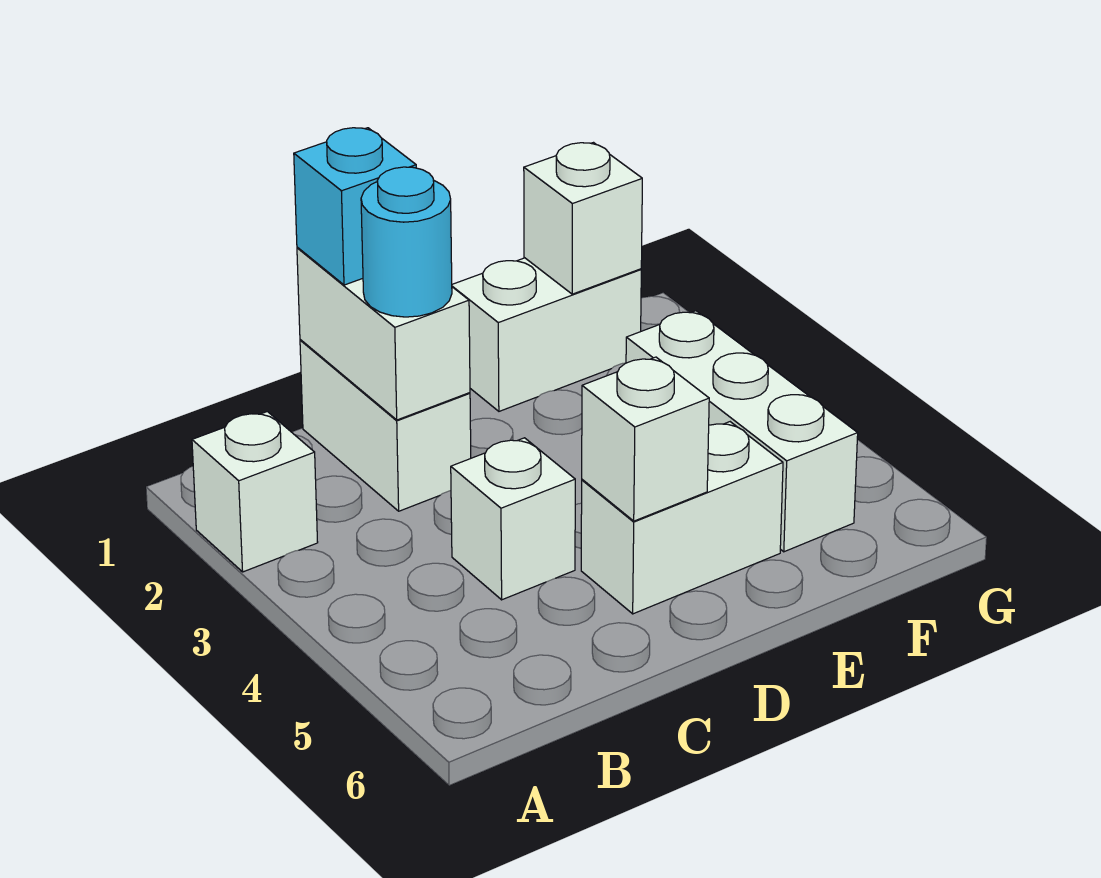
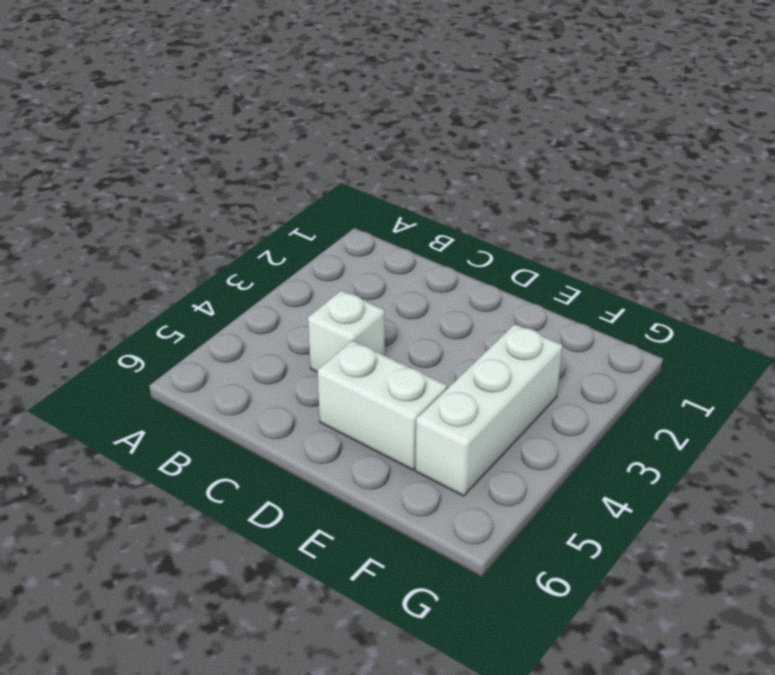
none -> white 1x1 brick [192,412,318,572]
none -> white 1x2 brick [300,340,471,511]

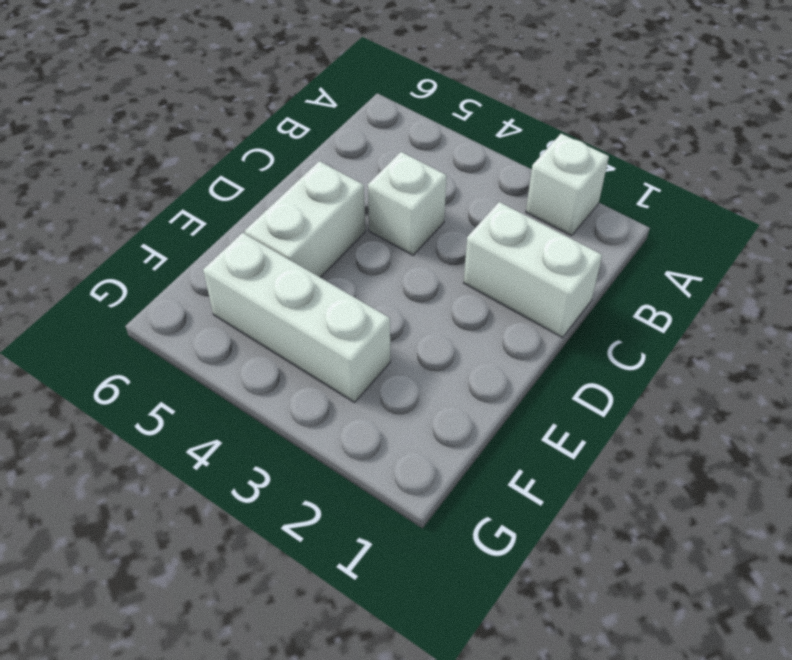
none -> white 1x2 brick [452,258,641,411]
none -> white 1x2 brick [297,248,470,420]

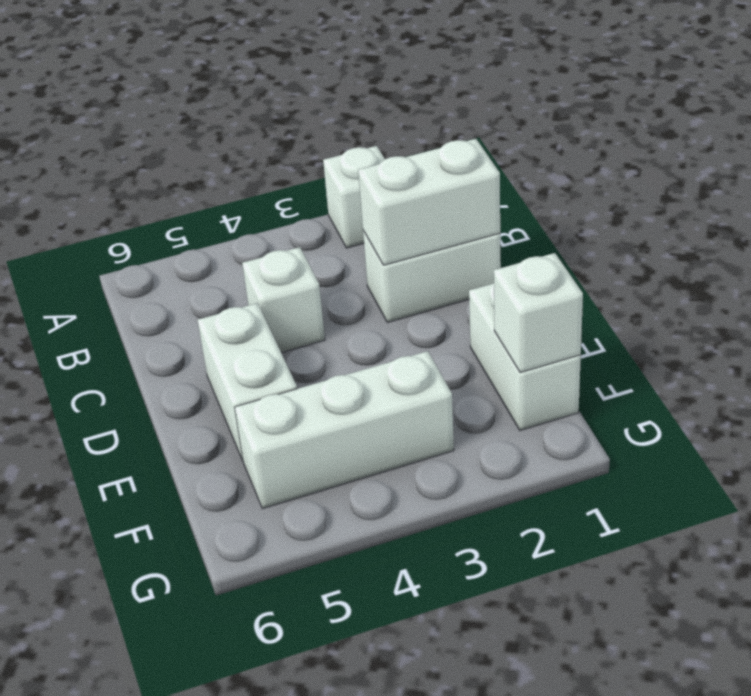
none -> white 1x1 brick [582,357,709,521]
none -> cyan 1x1 brick [294,128,416,285]

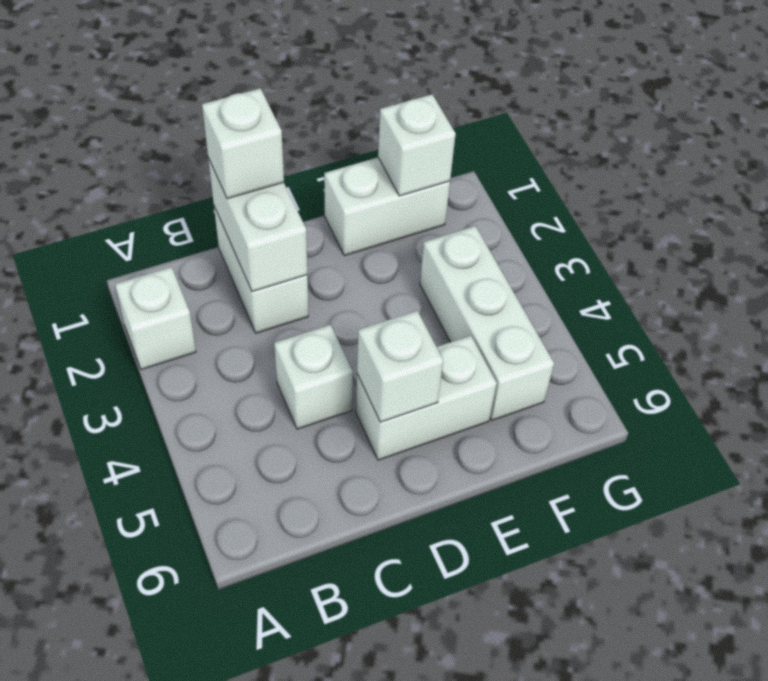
white 1x1 brick [202,88,284,199] -> cyan 1x1 brick [294,128,416,285]
none -> cyan 1x1 round brick [361,167,452,317]

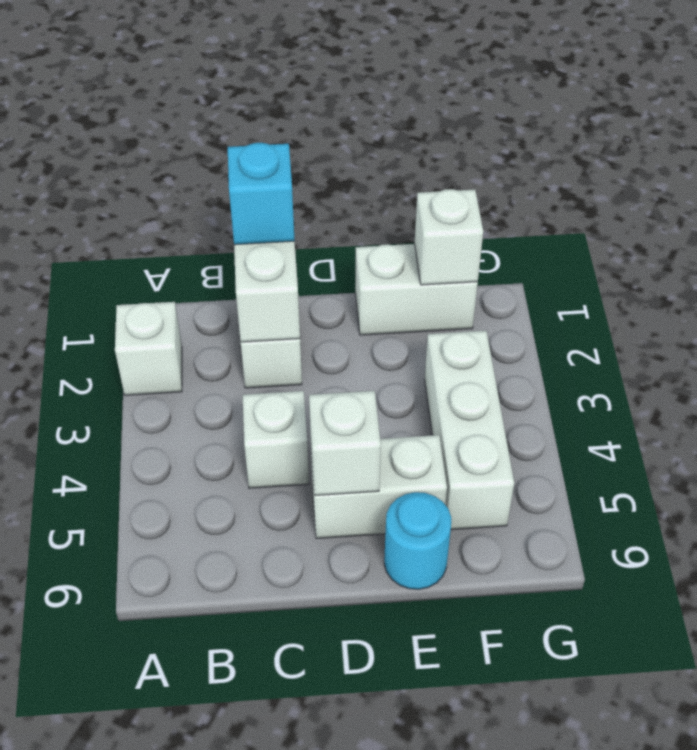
cyan 1x1 round brick [384,492,451,589] -> cyan 1x1 round brick moved to [361,167,452,317]

